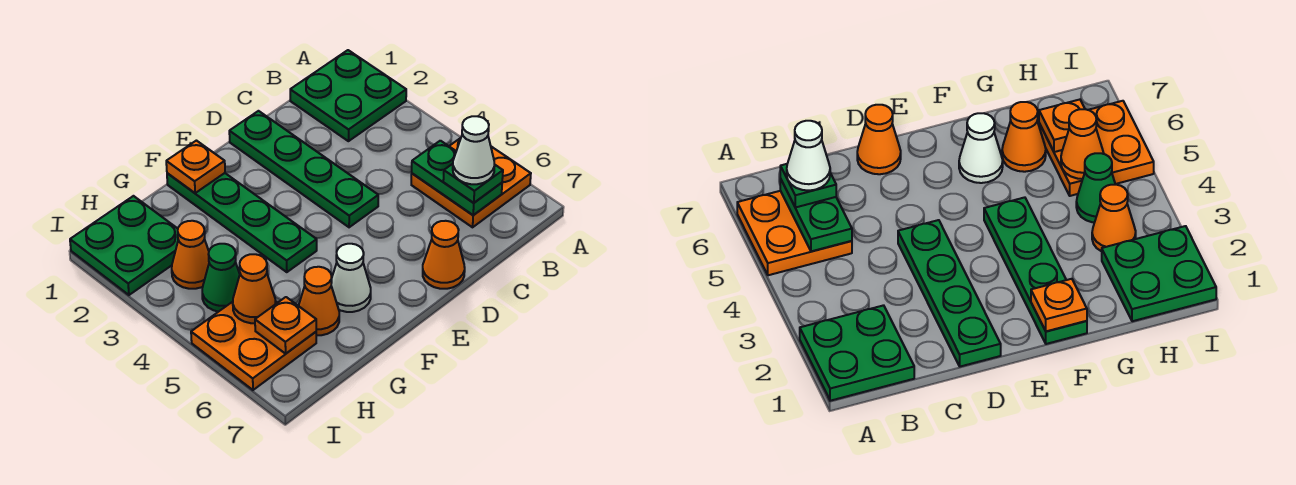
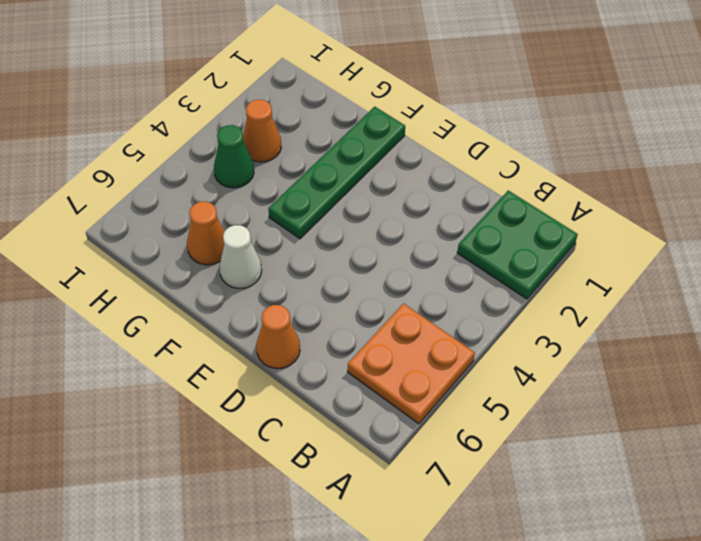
none -> green 1x4 plate [229,111,378,227]
none -> green 2x2 plate [70,196,178,295]
none -> orange 2x2 plate [191,301,316,390]

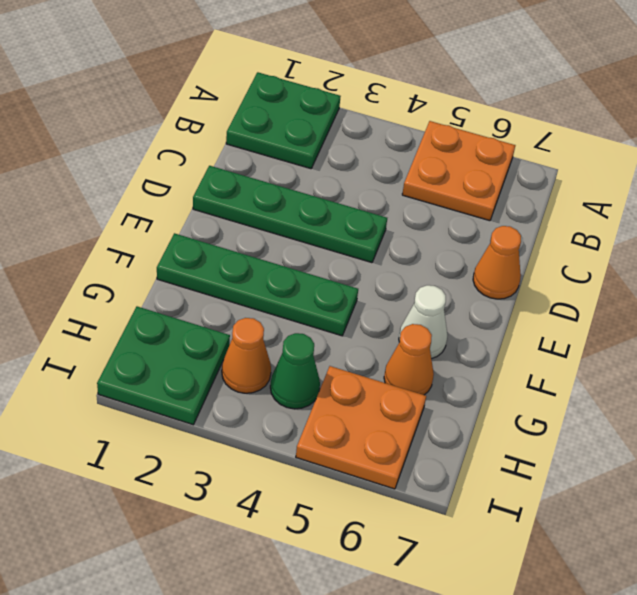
none -> green 1x2 plate [412,141,502,215]
none -> orange 1x1 plate [166,141,225,193]
none -> orange 1x1 cone [233,254,275,323]

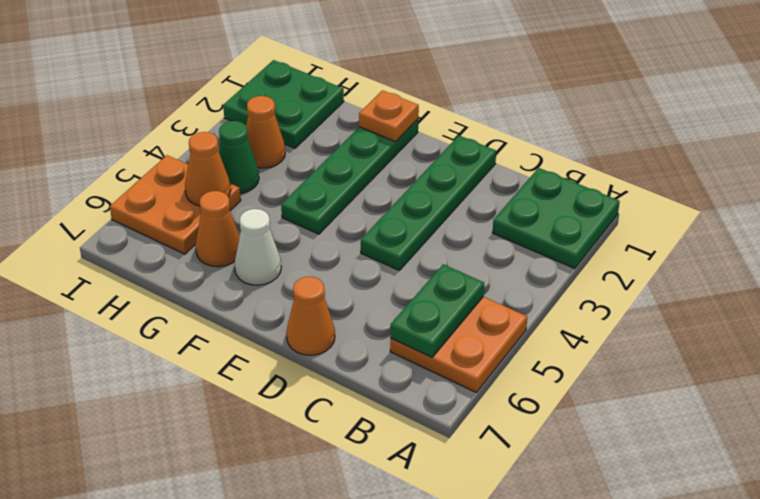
none -> orange 1x1 plate [255,297,316,354]
none -> green 1x1 plate [443,164,503,203]
none -> white 1x1 cone [453,116,495,184]

